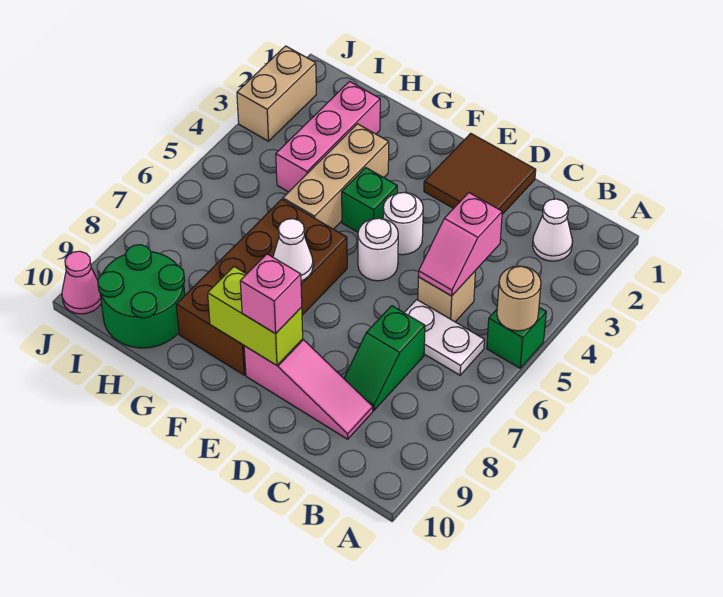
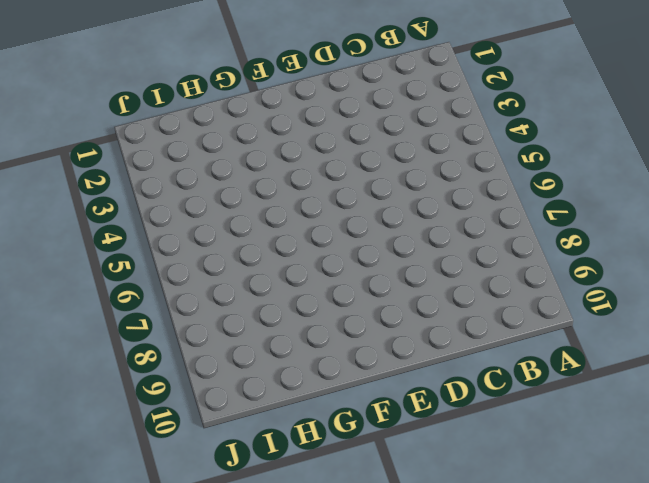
none -> green 1x1 brick [487,308,546,368]
none -> white 1x1 cone [533,199,572,261]
none -> white 1x2 plate [404,300,484,375]

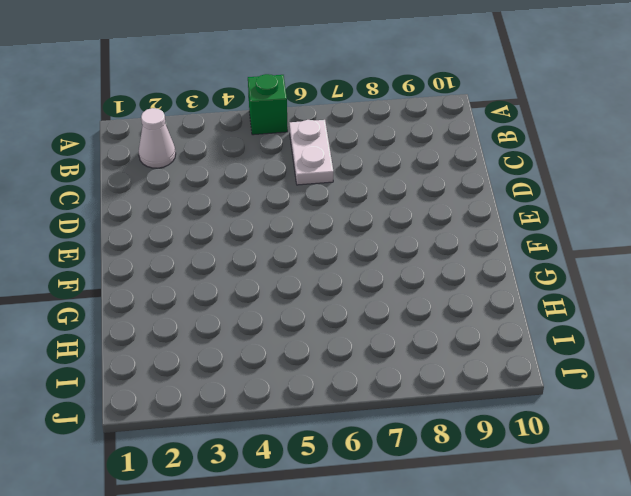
none -> tan 1x1 brick [418,271,475,322]
none -> green 1x2 slope [344,306,425,411]
none -> pink 1x3 slope [244,339,373,439]

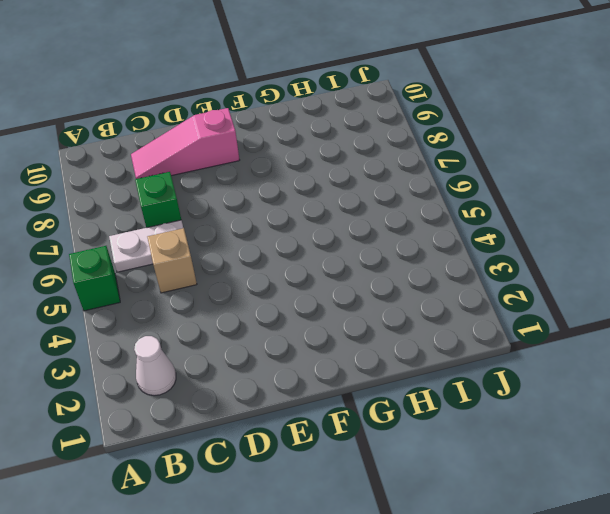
none -> brown 2x2 tile [424,133,536,214]
none -> white 1x1 round brick [383,192,423,255]
none -> white 1x1 round brick [358,218,398,281]

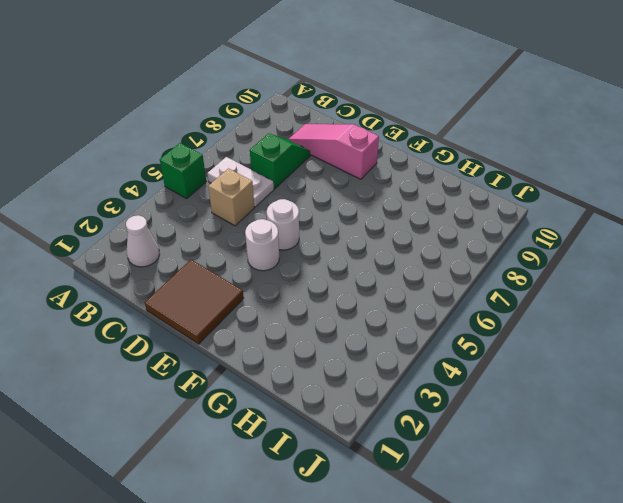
none -> green 1x1 brick [342,167,397,232]
none -> brown 2x4 brick [176,199,347,375]
none -> tan 1x3 brick [283,124,389,229]

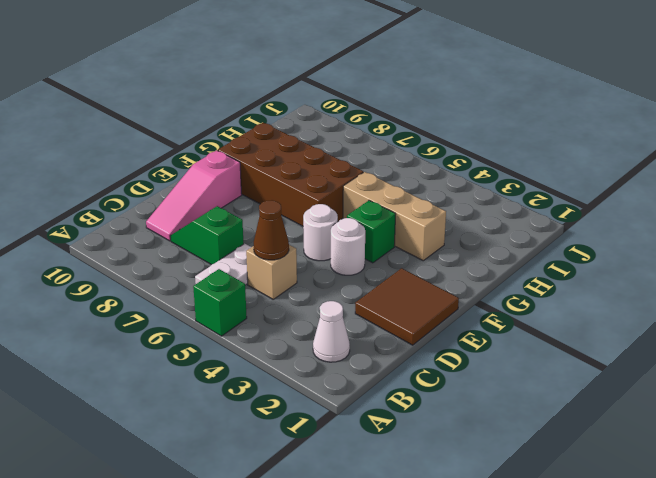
brown 1x1 cone [254,200,289,260] -> pink 1x2 slope [418,193,502,296]
none -> pink 1x3 brick [276,82,380,192]
none -> green 2x2 round brick [98,245,185,348]
none -> tan 1x2 brick [237,46,316,141]

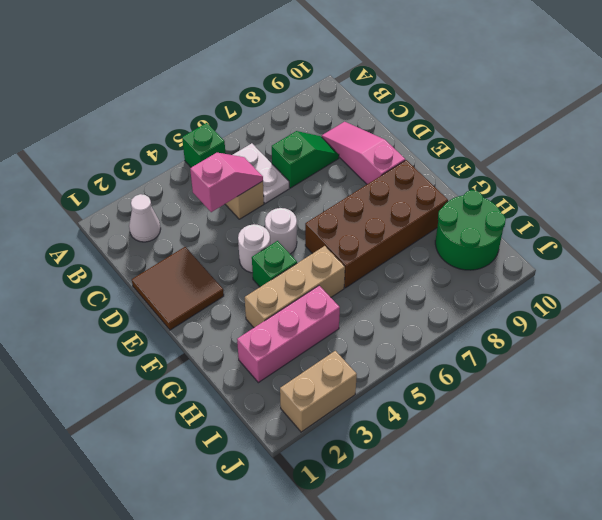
none -> pink 1x1 cone [62,251,101,314]
none -> tan 1x1 round brick [497,266,541,331]
none -> lime 1x2 brick [208,267,303,365]

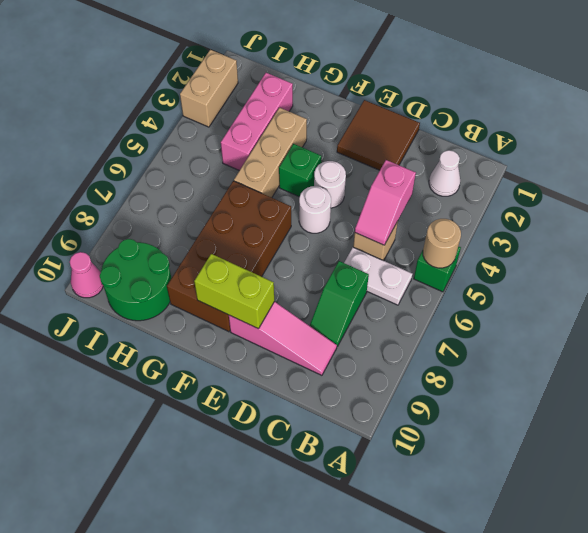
none -> white 1x1 cone [273,219,313,281]
none -> pink 1x1 brick [240,254,302,334]

